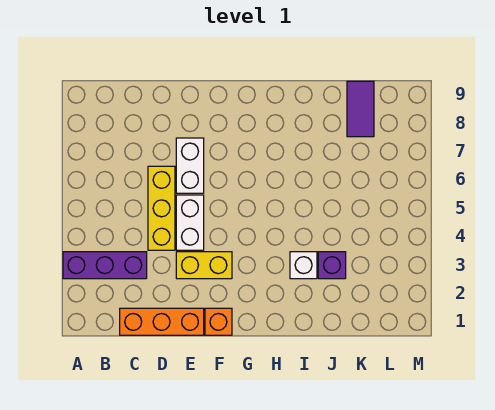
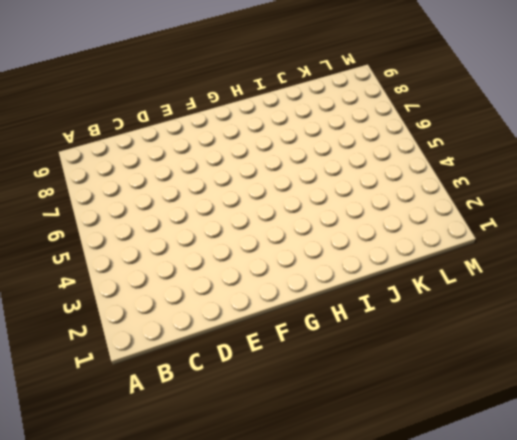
none -> purple 1x3 brick [63,252,147,279]
none -> orange 1x3 brick [120,308,204,335]

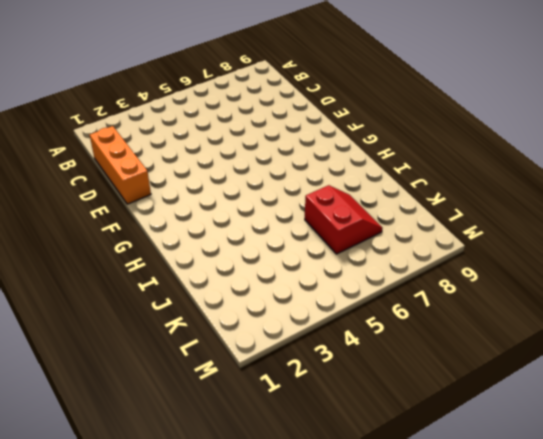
red 2x2 slope [305,185,382,254] -> none
none -> purple 1x3 brick [63,252,147,279]
none -> yellow 1x3 brick [148,166,175,250]

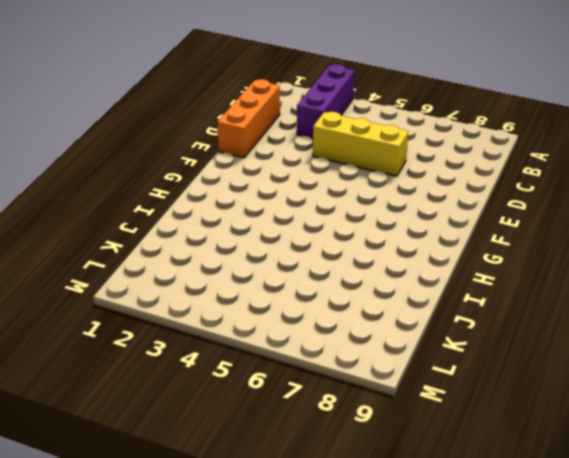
none -> yellow 1x2 brick [176,252,232,279]
none -> white 1x2 brick [176,195,204,250]

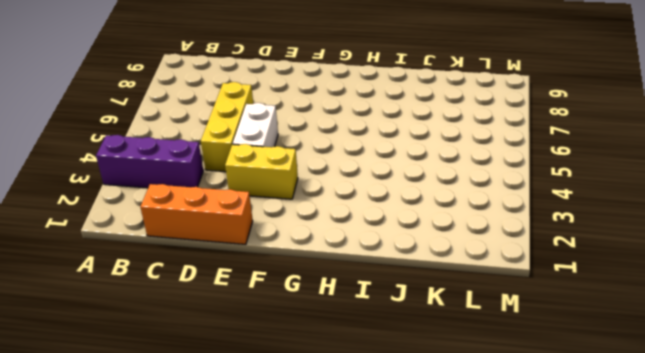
none -> white 1x2 brick [176,138,204,193]
none -> orange 1x1 brick [205,308,232,335]

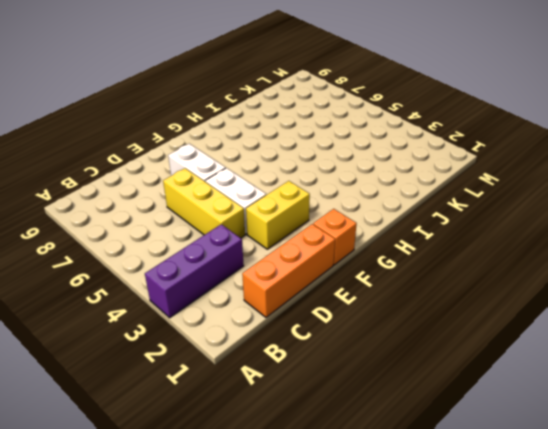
none -> white 1x1 brick [290,252,317,279]
none -> purple 1x1 brick [318,252,346,279]

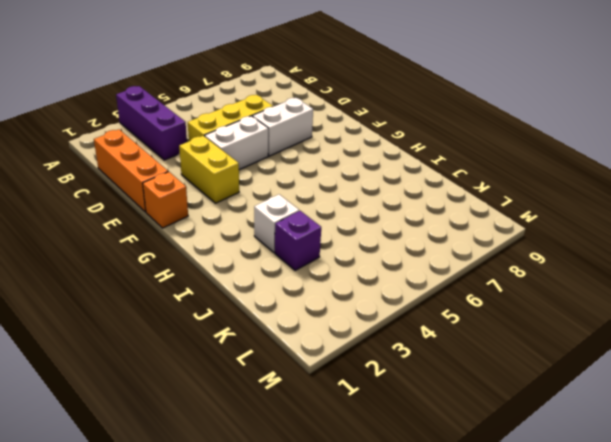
none -> purple 1x2 tile [347,81,374,137]

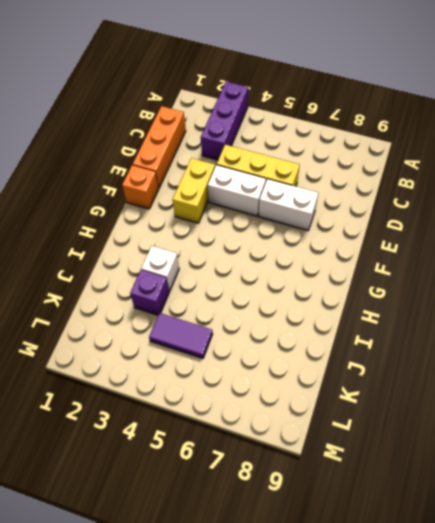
purple 1x2 tile [149,313,213,358] -> purple 1x2 tile moved to [347,81,374,137]

